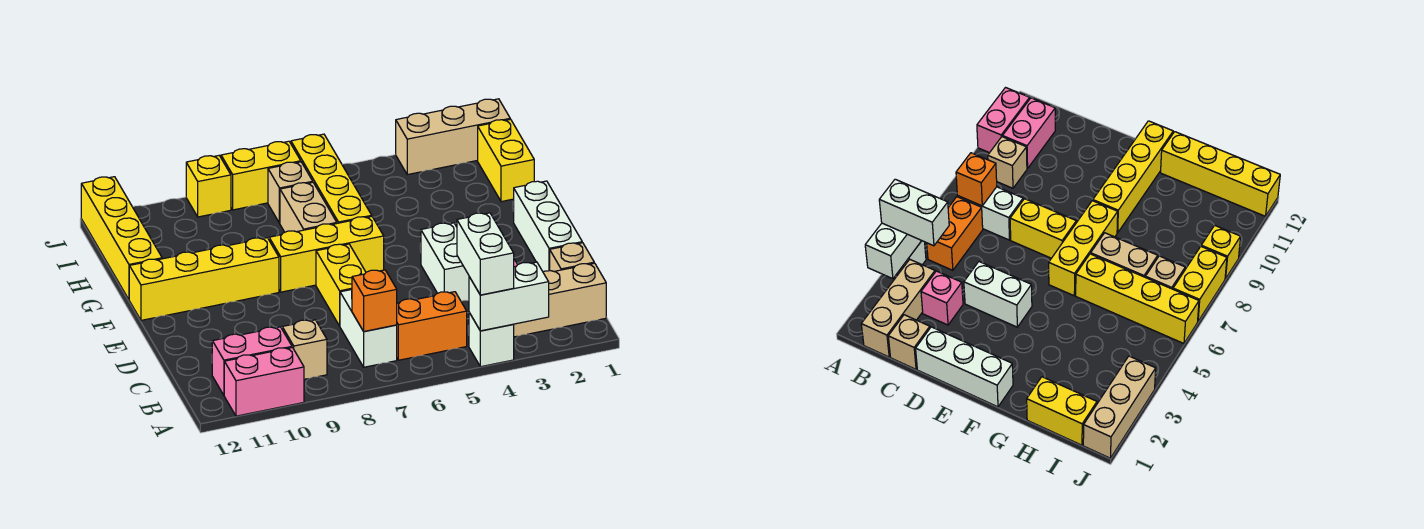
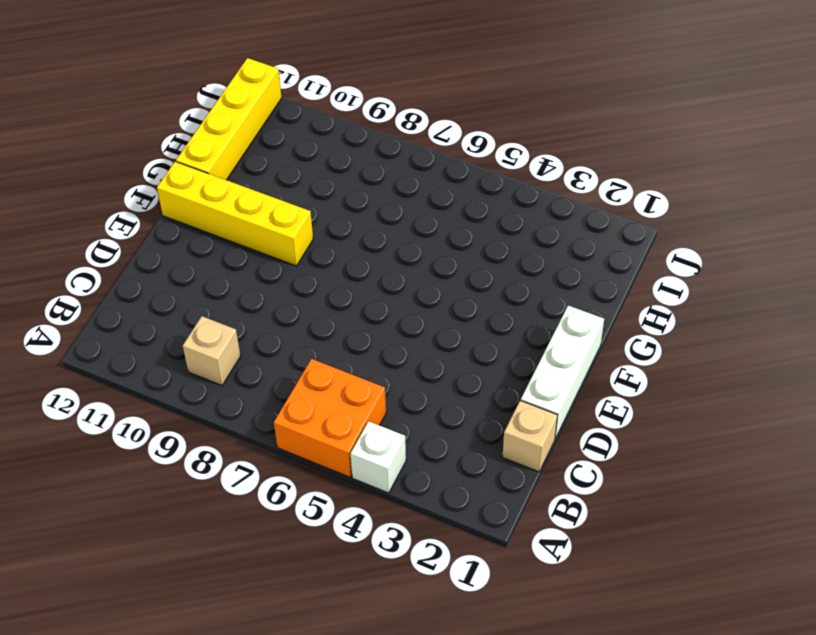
orange 2x2 brick [274,359,386,477] -> orange 1x2 brick [397,292,467,360]
none -> pink 1x2 brick [224,348,304,416]
none -> tan 1x3 brick [513,263,606,337]
none -> white 1x2 brick [340,290,397,367]

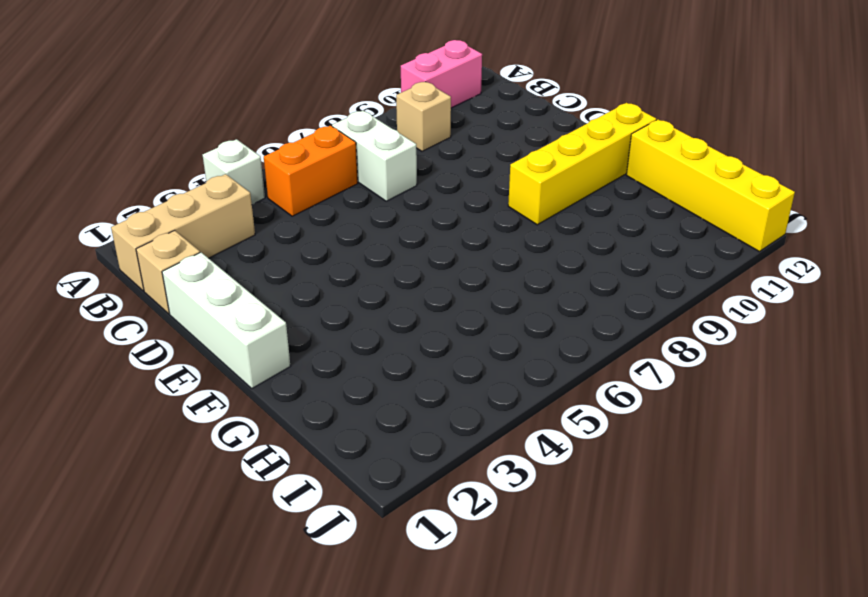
none -> pink 1x2 brick [212,327,292,395]
none -> pink 1x1 brick [921,271,963,325]
none -> white 1x2 brick [421,223,469,301]

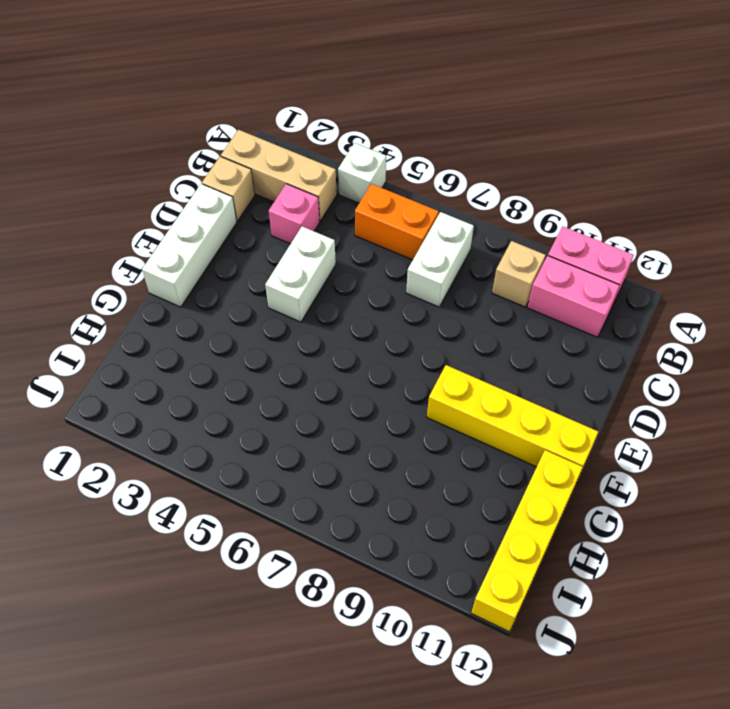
none -> yellow 1x2 brick [316,244,366,326]
none -> yellow 1x3 brick [269,217,384,292]
none -> yellow 1x4 brick [291,134,372,223]

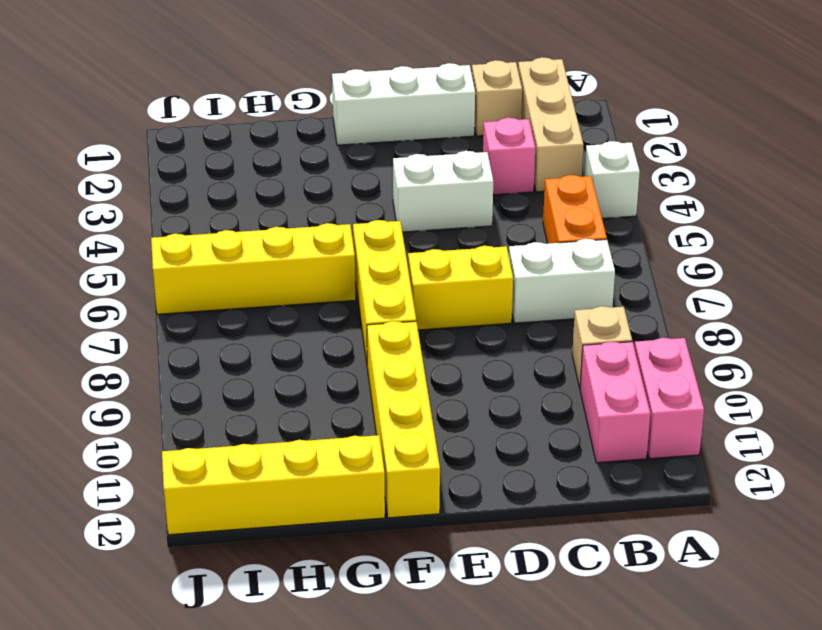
none -> tan 1x2 brick [280,182,337,232]
none -> yellow 1x2 brick [478,119,534,202]
none -> tan 1x1 brick [268,162,313,223]

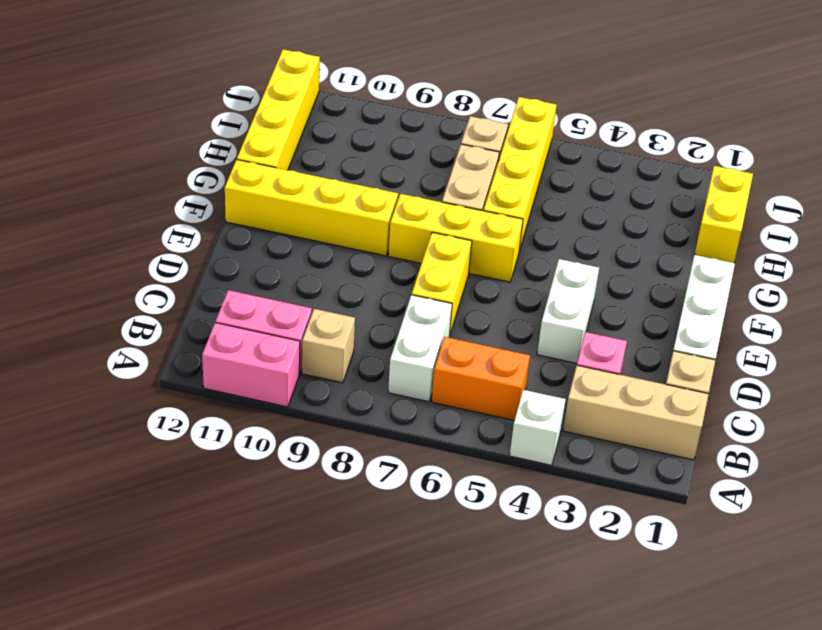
none -> tan 1x3 brick [396,99,510,175]
none -> yellow 1x2 brick [221,141,301,210]
none -> yellow 1x1 brick [186,156,231,217]

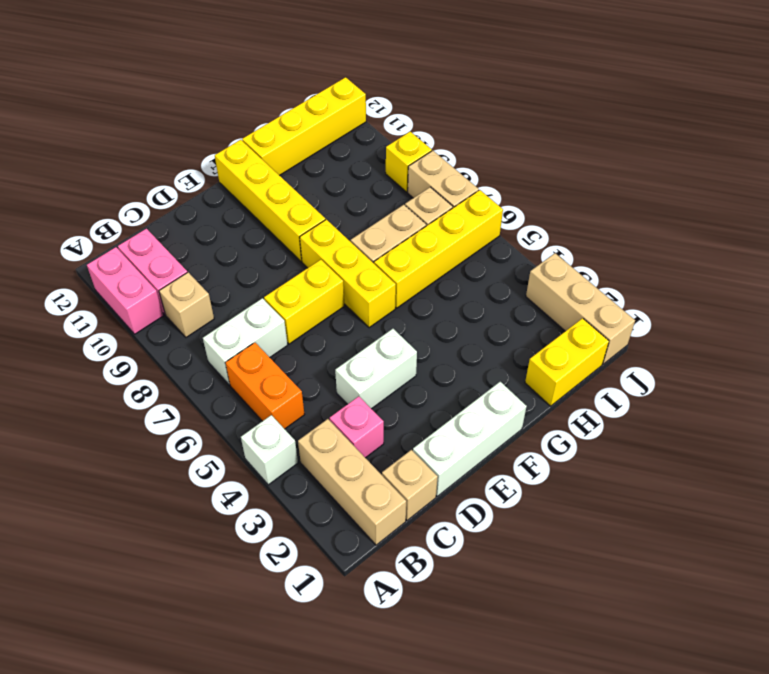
tan 1x2 brick [408,151,479,208] -> yellow 1x2 brick [221,141,301,210]
none -> white 1x2 brick [469,262,549,331]
none -> orange 1x1 brick [352,270,397,331]
none -> white 1x2 brick [457,213,514,295]

